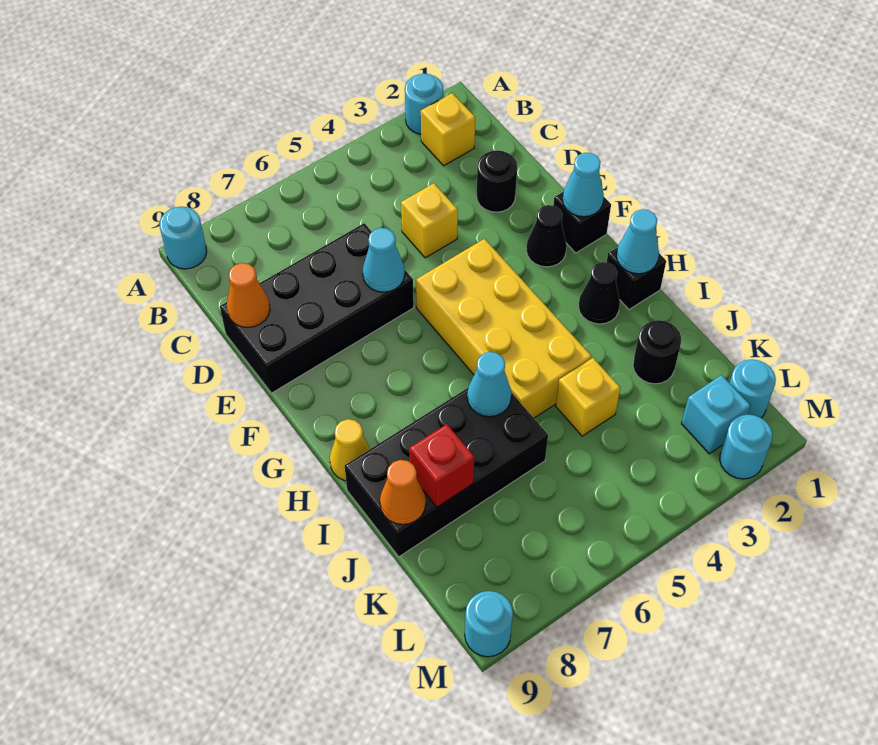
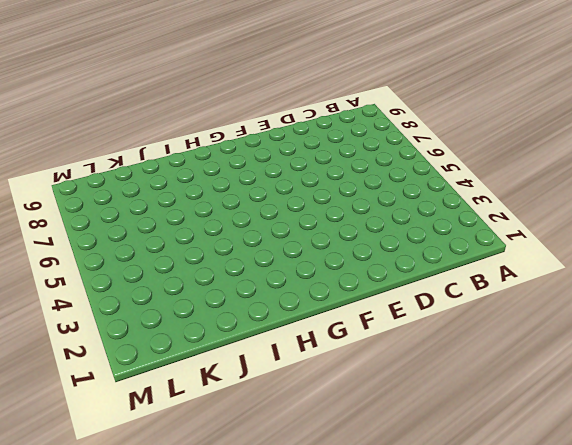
none -> cyan 1x1 round brick [405,73,443,134]
none -> cyan 1x1 round brick [159,207,207,269]
none -> yellow 1x1 brick [421,93,475,166]

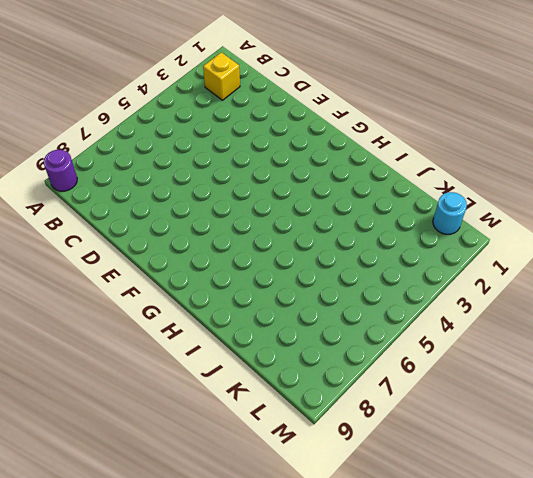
purple 1x1 round brick [44,150,77,191] -> cyan 1x1 round brick [159,207,207,269]
none -> cyan 1x1 round brick [405,73,443,134]
none -> black 1x1 round brick [476,151,517,212]
none -> yellow 1x1 brick [401,183,458,258]

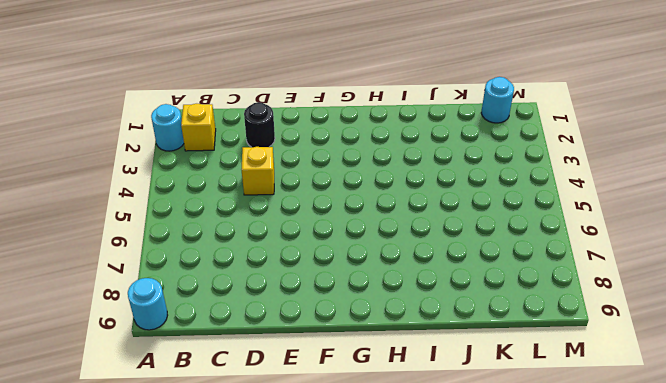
none -> black 2x4 brick [220,223,414,393]
none -> black 1x1 brick [553,192,611,253]
none -> black 1x1 cone [526,205,567,267]

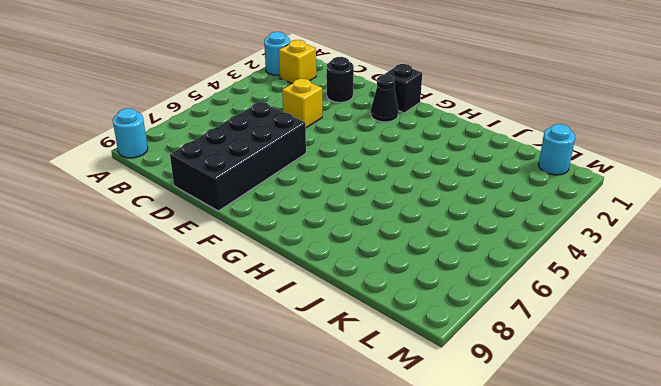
none -> yellow 2x4 brick [416,239,592,418]
none -> black 1x1 brick [607,248,666,309]
none -> black 1x1 cone [579,262,620,324]

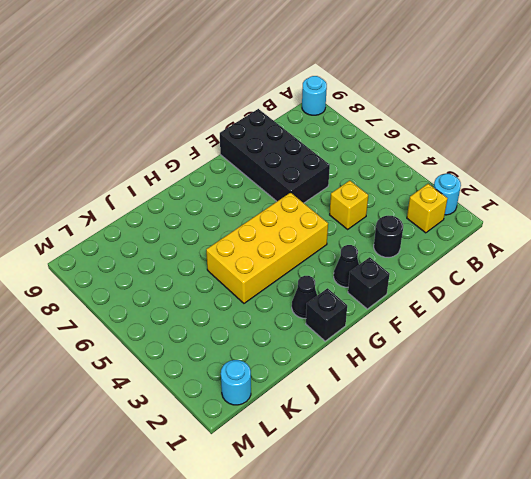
none -> yellow 1x1 cone [330,419,370,481]
none -> black 2x4 brick [345,388,548,557]
none -> black 1x1 round brick [633,320,681,384]

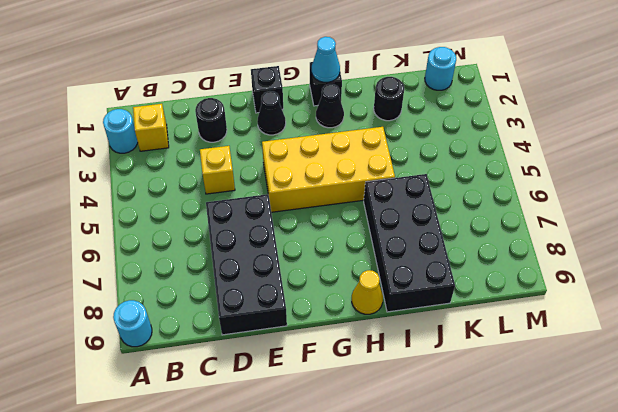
none -> yellow 1x1 brick [556,358,620,436]
none -> cyan 1x1 brick [681,375,750,454]
none -> cyan 1x1 round brick [720,415,773,479]

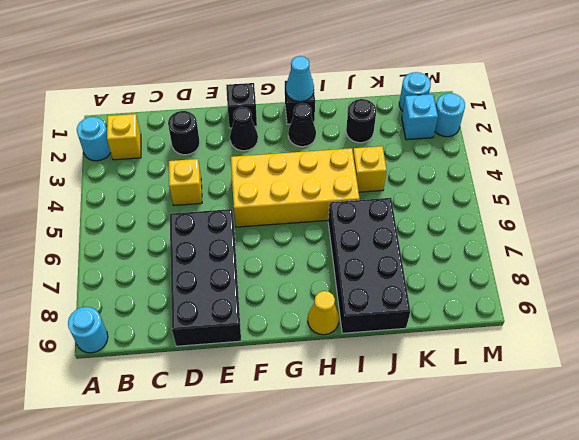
none -> cyan 1x1 round brick [465,591,513,657]
none -> orange 1x1 cone [227,263,270,328]
none -> cyan 1x1 cone [363,228,405,292]

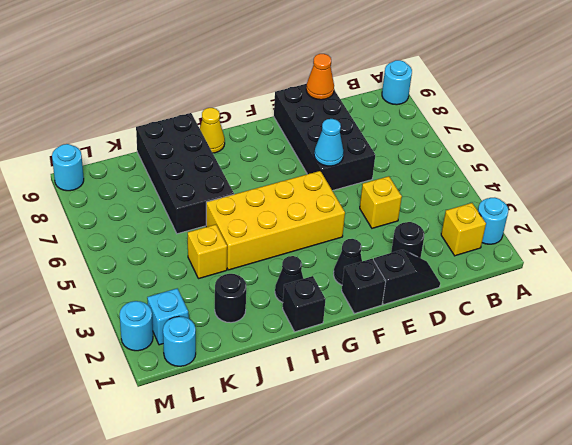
black 1x2 slope [374,250,440,304] -> none
none -> cyan 1x1 cone [563,153,604,217]
none -> cyan 1x1 cone [617,209,659,274]
none -> cyan 1x1 cone [467,352,511,417]

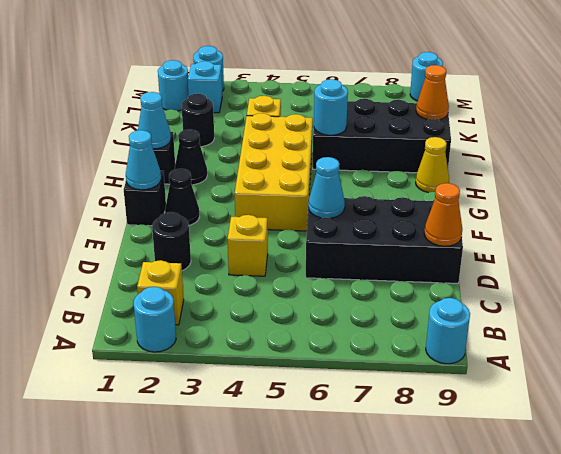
cyan 1x1 round brick [314,79,348,135] -> cyan 1x1 cone [467,352,511,417]
none -> red 1x1 brick [409,424,474,507]

